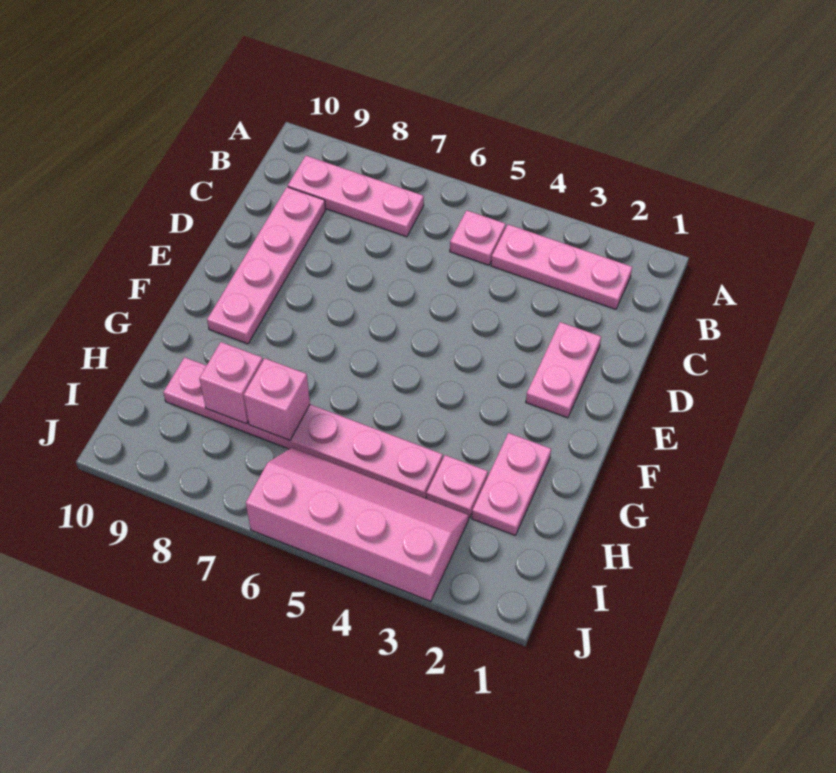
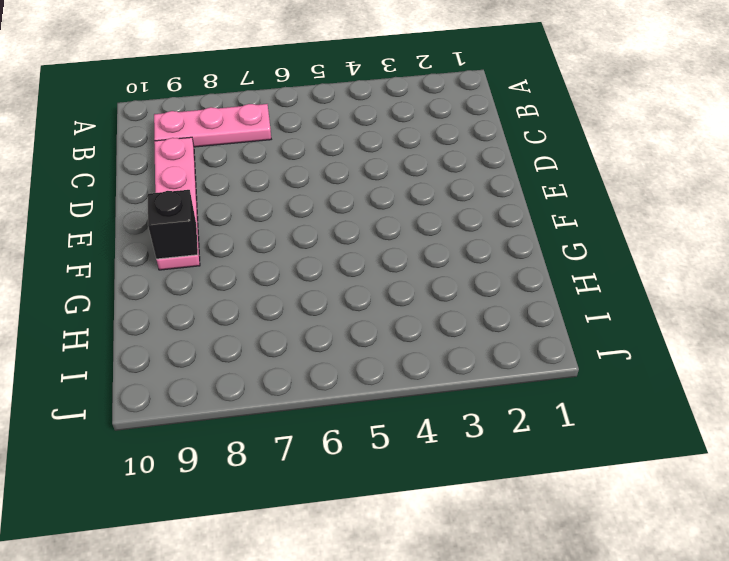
black 1x1 brick [148,190,198,259] -> none
none -> pink 1x3 plate [491,225,632,309]
none -> pink 1x1 plate [450,210,506,265]

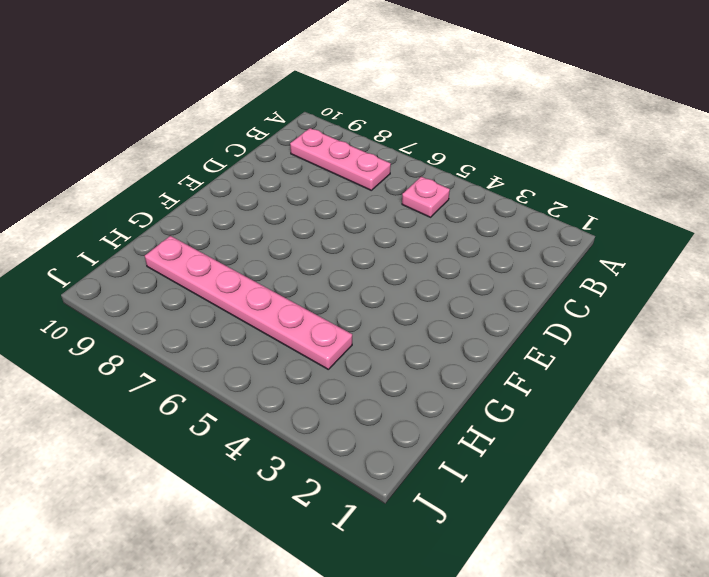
none -> pink 1x3 plate [491,225,632,309]
none -> pink 1x4 plate [207,187,326,344]

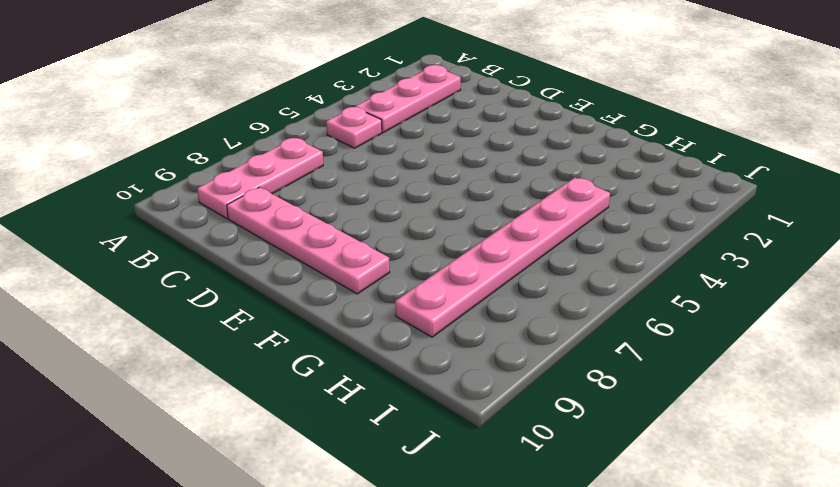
none -> pink 1x2 plate [526,322,601,418]
none -> pink 1x2 plate [472,433,551,535]

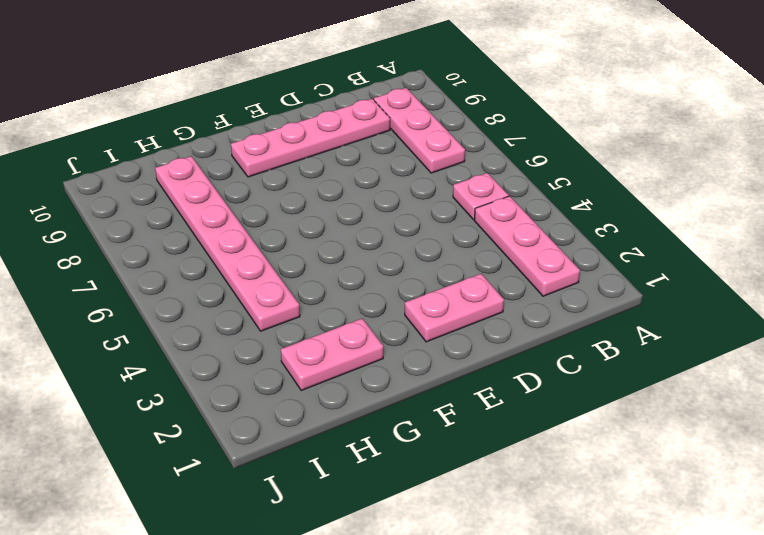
none -> pink 1x1 plate [426,455,488,518]
none -> pink 2x4 slope [246,448,469,601]

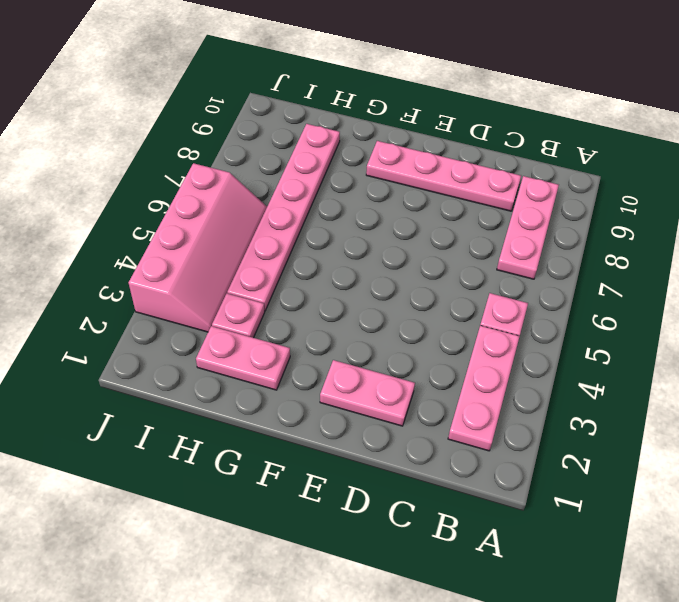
none -> pink 1x1 brick [244,358,310,440]
none -> pink 1x1 brick [199,342,263,424]

